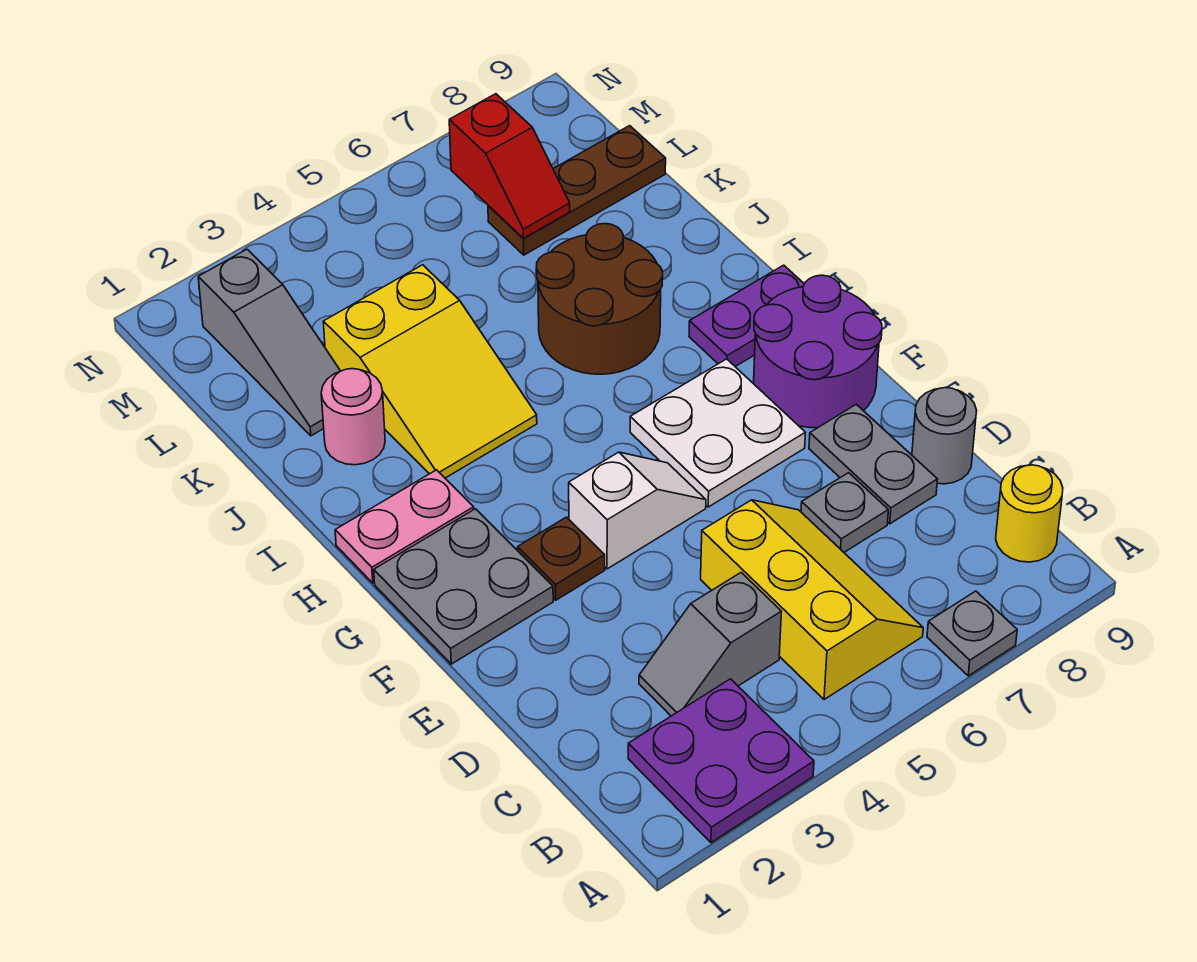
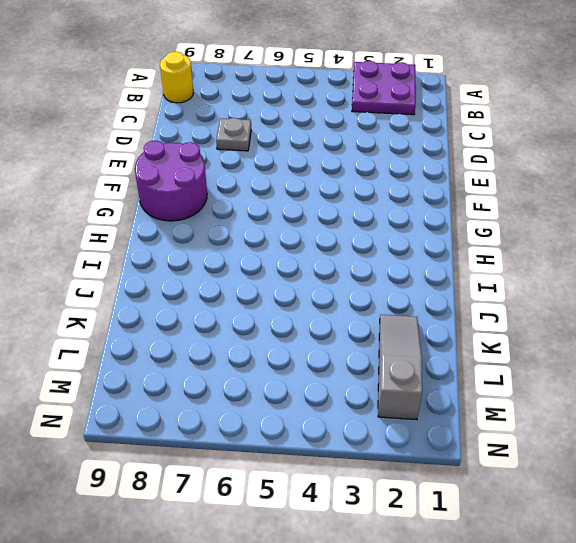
none -> grey 1x1 plate [927,591,1017,676]
none -> yellow 2x3 slope [701,500,923,700]
none -> grey 1x2 slope [639,573,781,716]

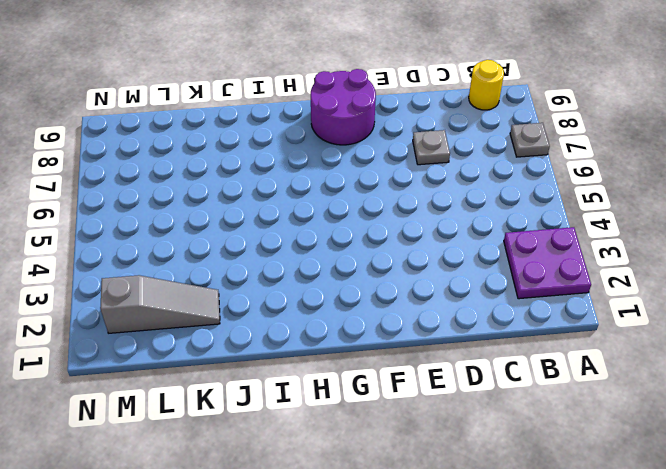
none -> yellow 2x3 slope [701,500,923,700]
none -> grey 1x2 slope [639,573,781,716]
none -> grey 1x2 plate [809,404,938,524]

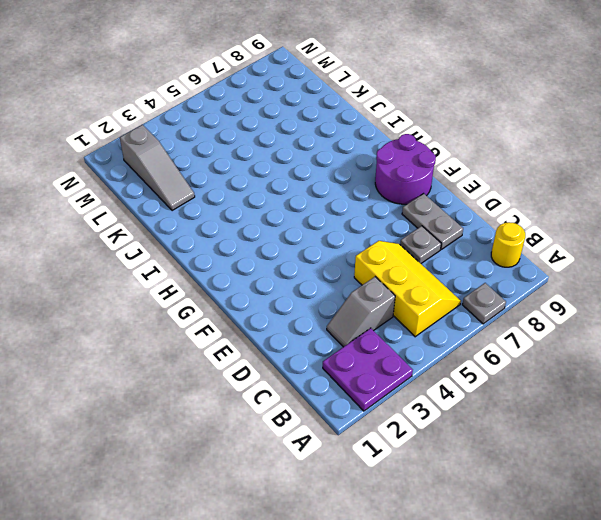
none -> grey 1x1 round brick [912,388,977,484]
none -> grey 2x2 plate [374,509,553,664]
none -> brown 1x1 plate [518,517,605,600]

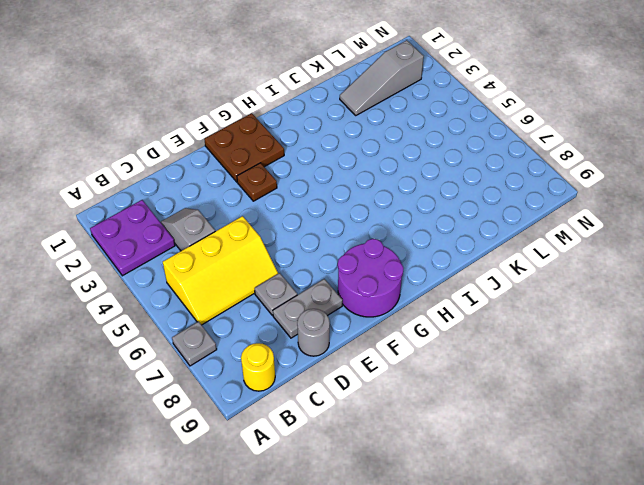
brown 2x2 plate [204,113,284,182] -> grey 2x2 plate [374,509,553,664]
none -> white 1x2 slope [569,452,706,569]
none -> white 2x2 plate [630,359,805,507]
none -> pink 1x2 plate [335,470,474,583]

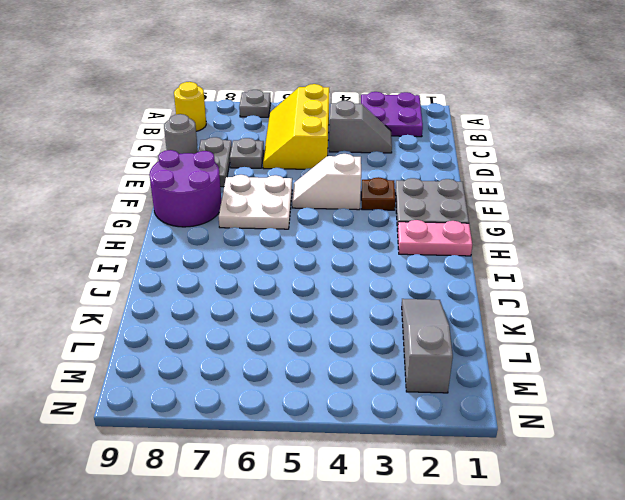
none -> purple 1x2 plate [689,265,804,367]
none -> yellow 2x3 slope [323,265,537,478]
none -> brown 2x2 round brick [536,224,663,374]

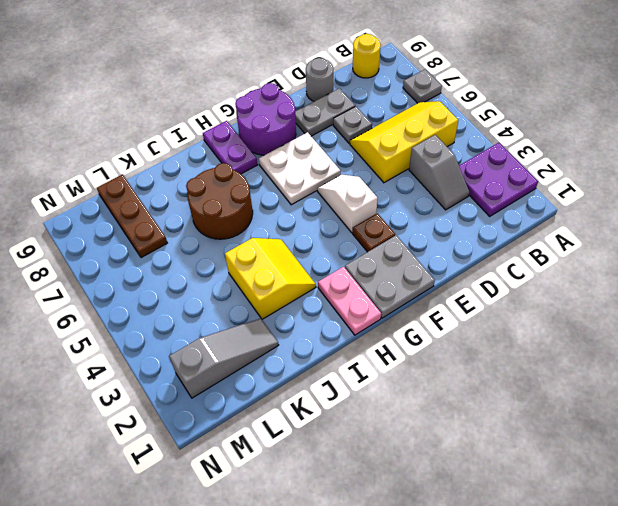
yellow 2x2 slope [225,238,316,319] -> yellow 2x3 slope [323,265,537,478]
none -> pink 1x1 round brick [321,369,385,465]
none -> red 1x2 slope [449,94,570,238]

